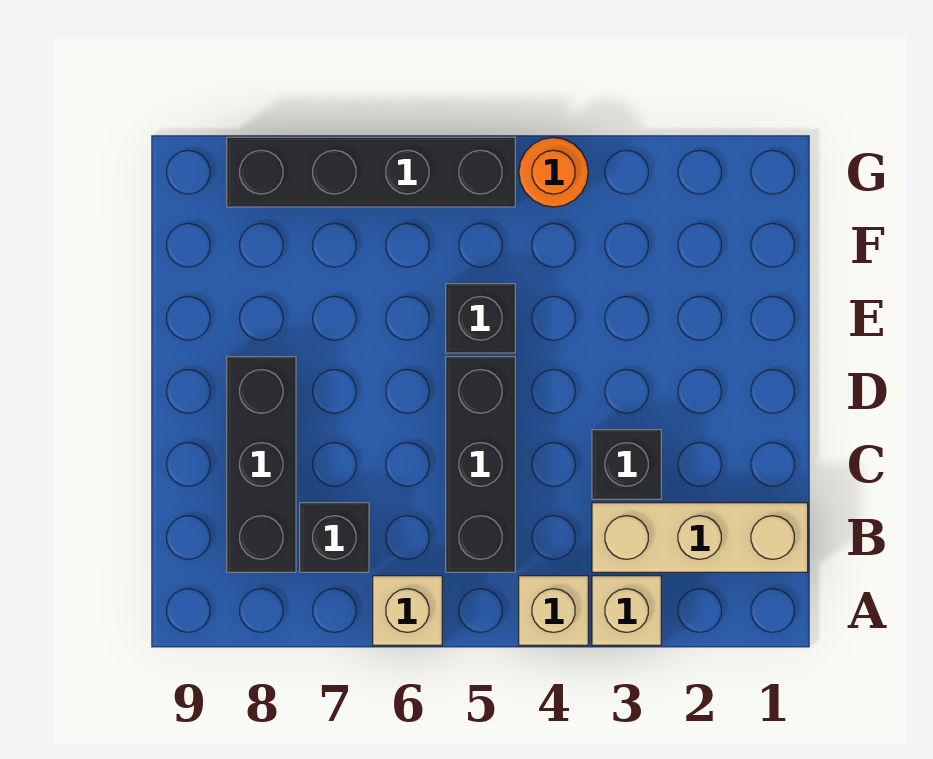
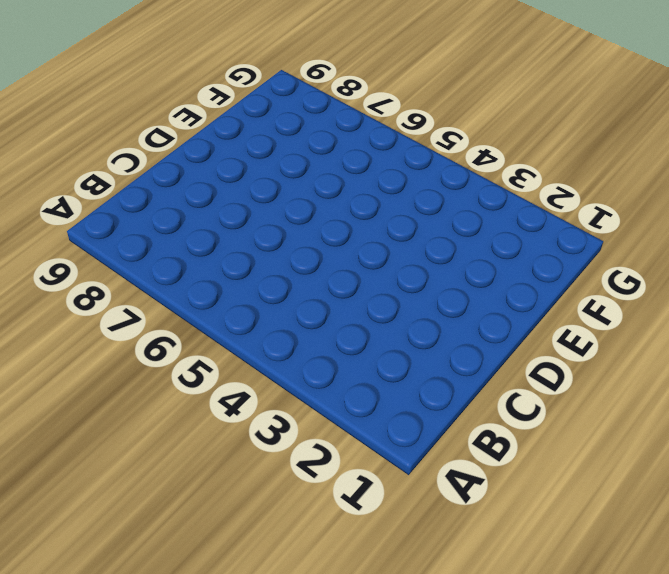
none -> tan 1x1 brick [592,576,661,645]
none -> tan 1x1 brick [519,576,588,645]

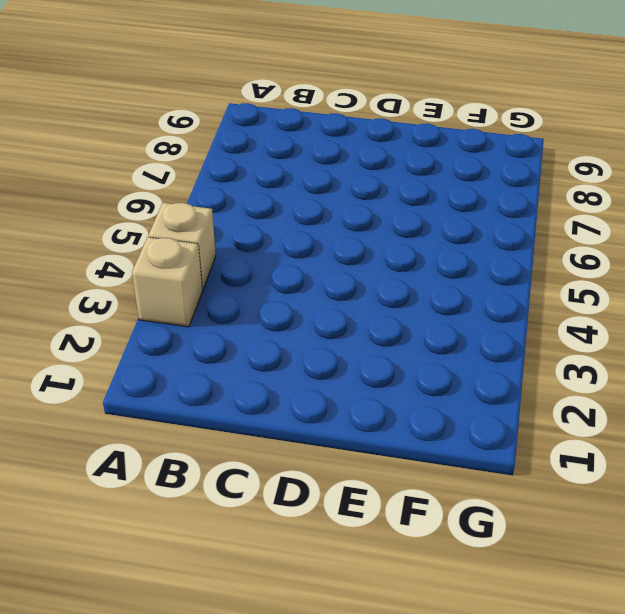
none -> tan 1x1 brick [373,576,442,645]
none -> tan 1x3 brick [592,503,808,572]

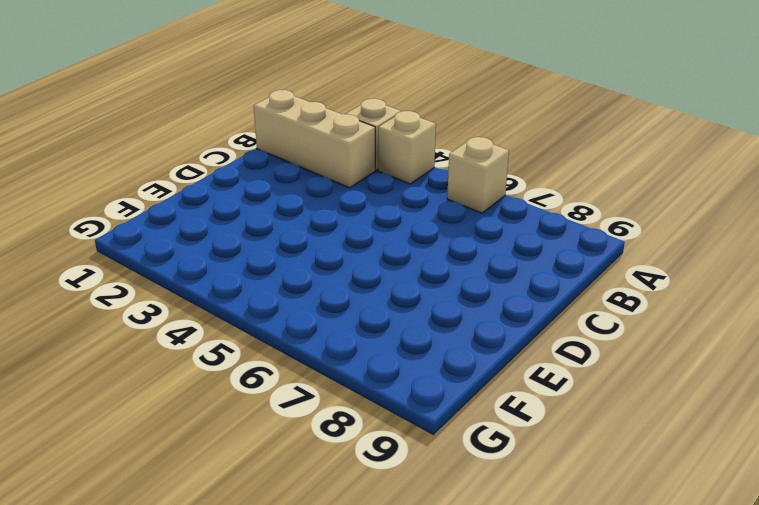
none -> black 1x3 brick [446,357,515,572]
none -> black 1x1 brick [300,503,369,572]

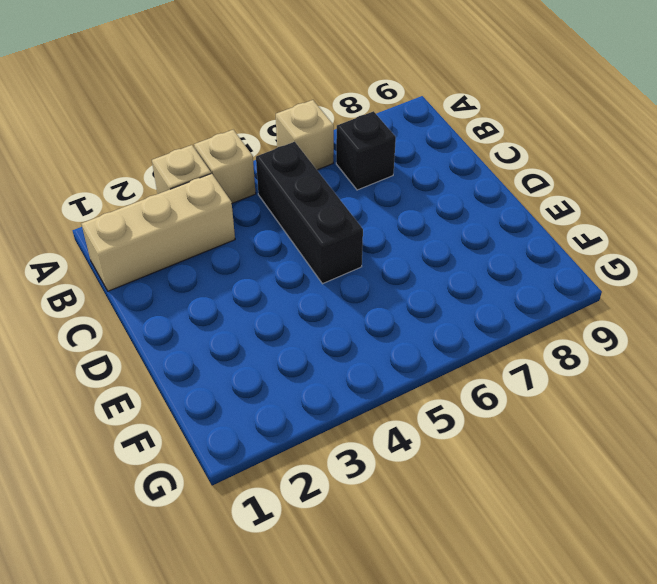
none -> black 1x3 brick [227,357,296,572]
none -> black 1x1 brick [592,430,661,499]

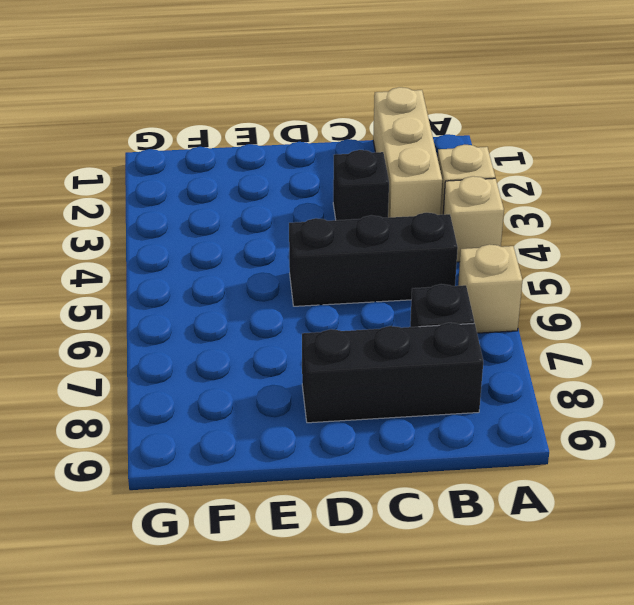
none -> black 1x1 brick [446,284,515,353]
none -> orange 1x1 round brick [519,137,588,207]

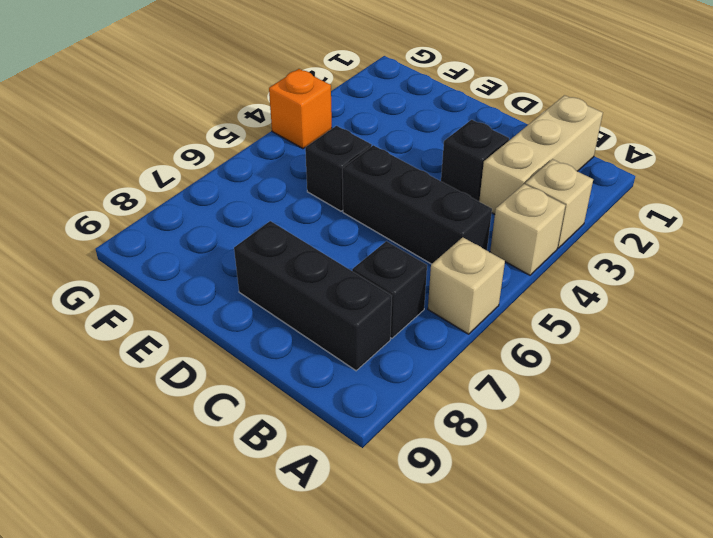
orange 1x1 brick [269,69,332,149] -> orange 1x1 round brick [519,137,588,207]
none -> black 1x4 brick [227,137,515,207]

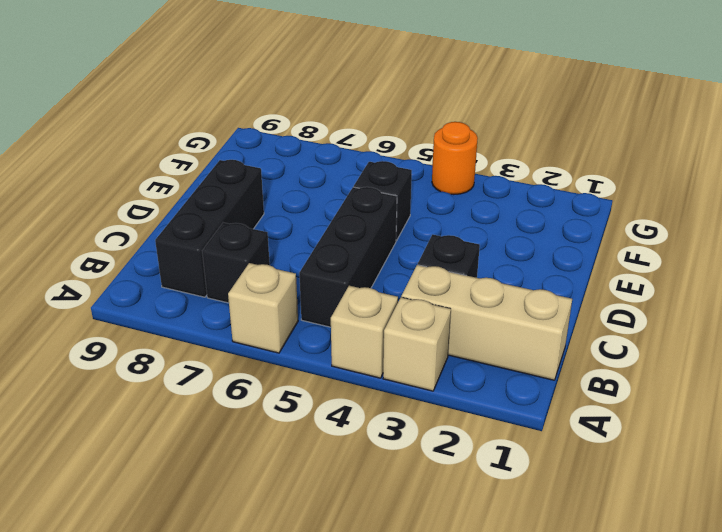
none -> black 1x4 brick [227,137,515,207]

